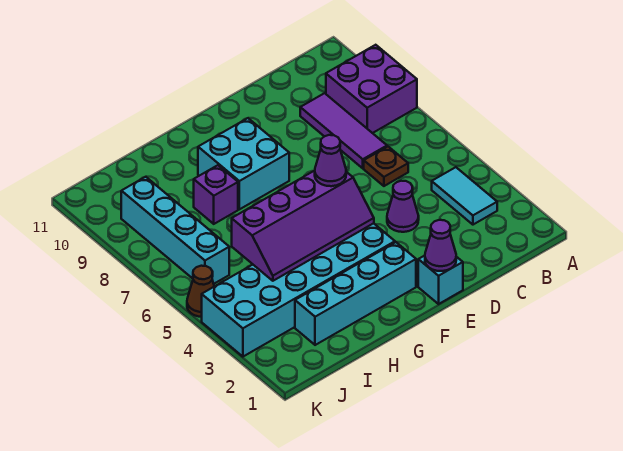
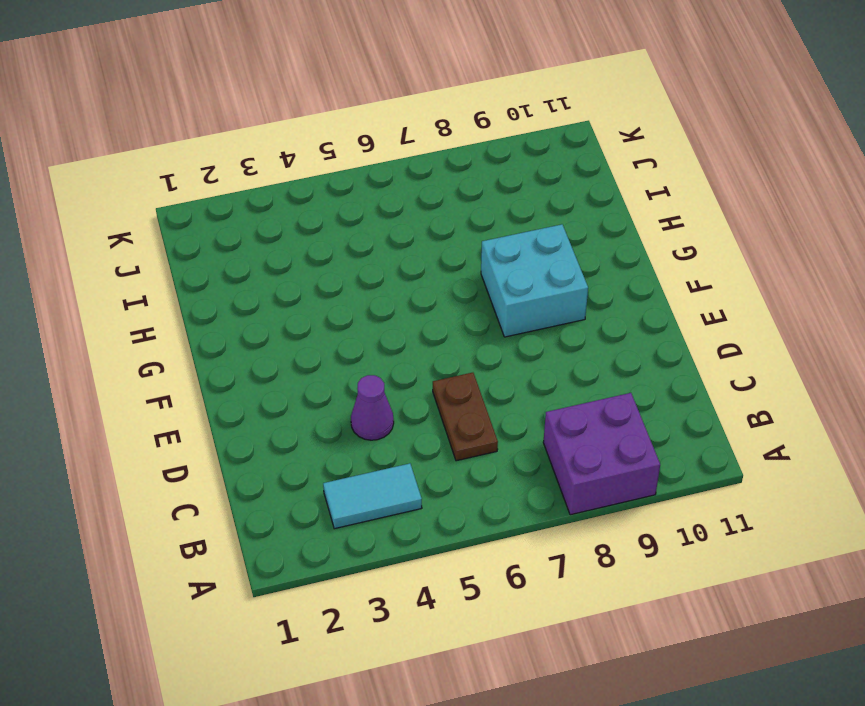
brown 1x2 plate [433,373,498,461] -> brown 1x1 plate [364,147,408,186]
none -> purple 1x3 tile [300,93,387,168]
none -> cyan 1x1 brick [418,256,463,304]
none -> cyan 1x4 brick [295,242,416,345]

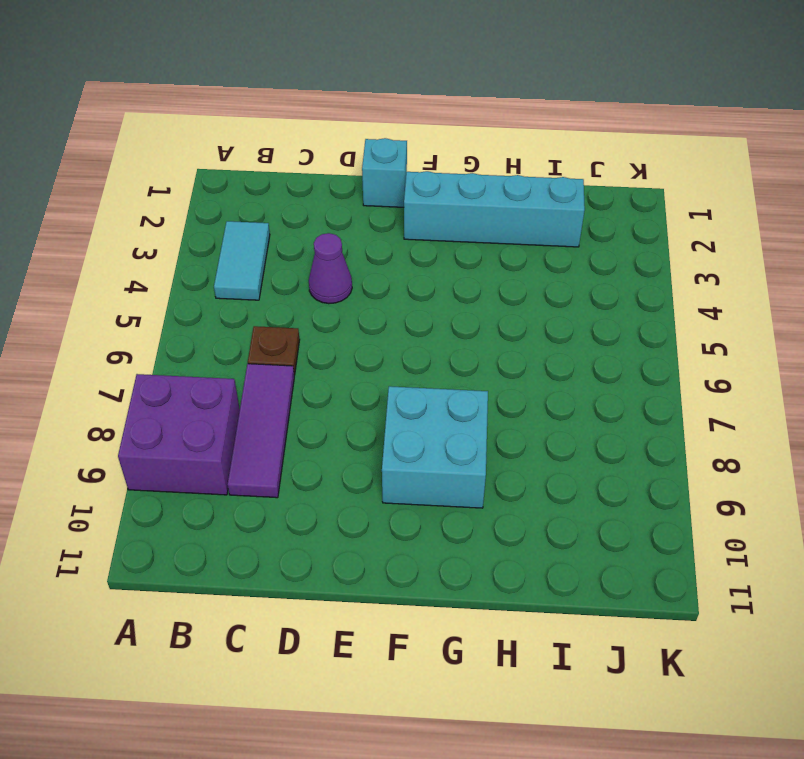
none -> cyan 2x6 brick [202,223,395,357]
none -> purple 1x1 brick [194,165,238,224]
none -> cyan 1x4 brick [121,177,229,284]

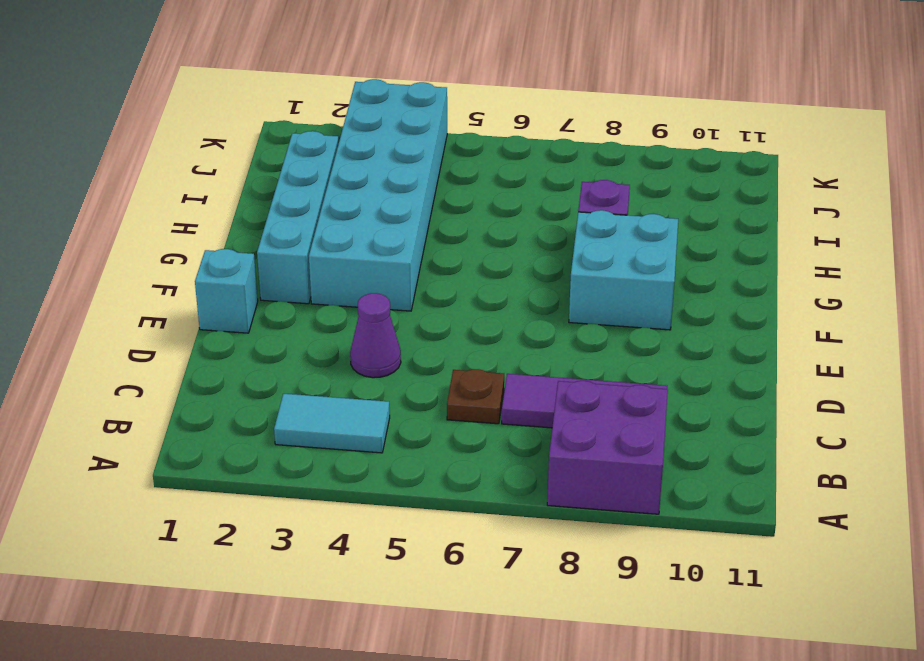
none -> cyan 1x4 brick [121,177,229,284]
none -> brown 1x1 cone [187,266,214,317]
none -> purple 1x1 cone [425,220,456,271]

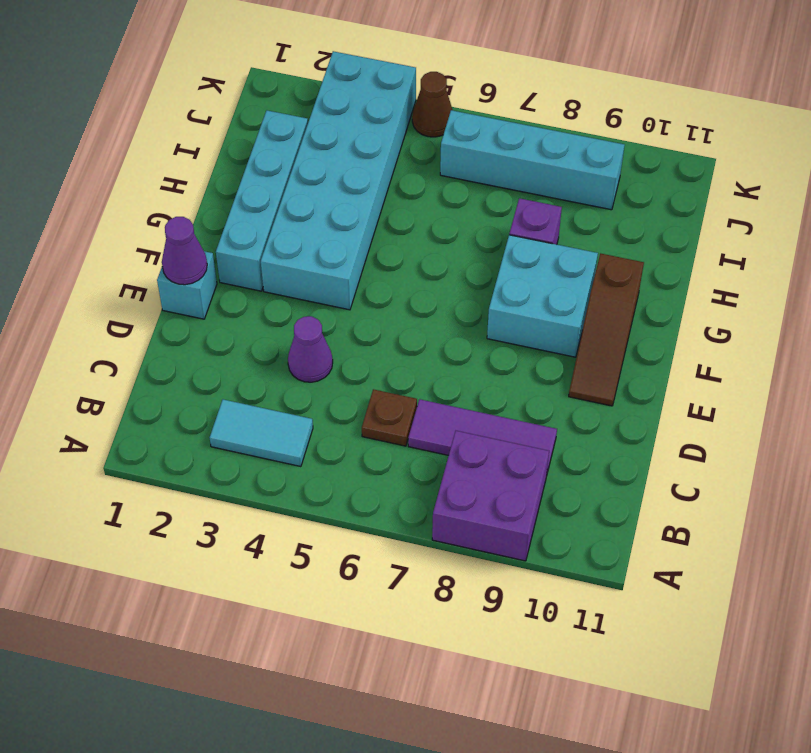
brown 1x3 slope [569,253,644,406] -> none
none -> purple 2x4 slope [232,171,374,281]
none -> purple 1x1 cone [315,135,346,186]

